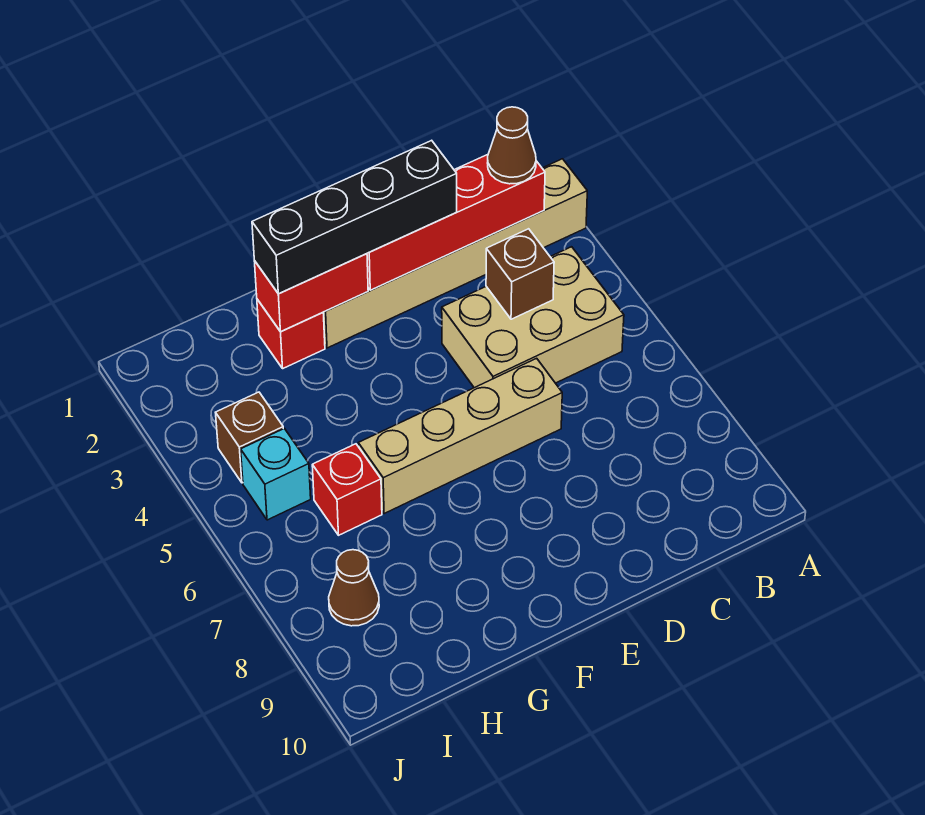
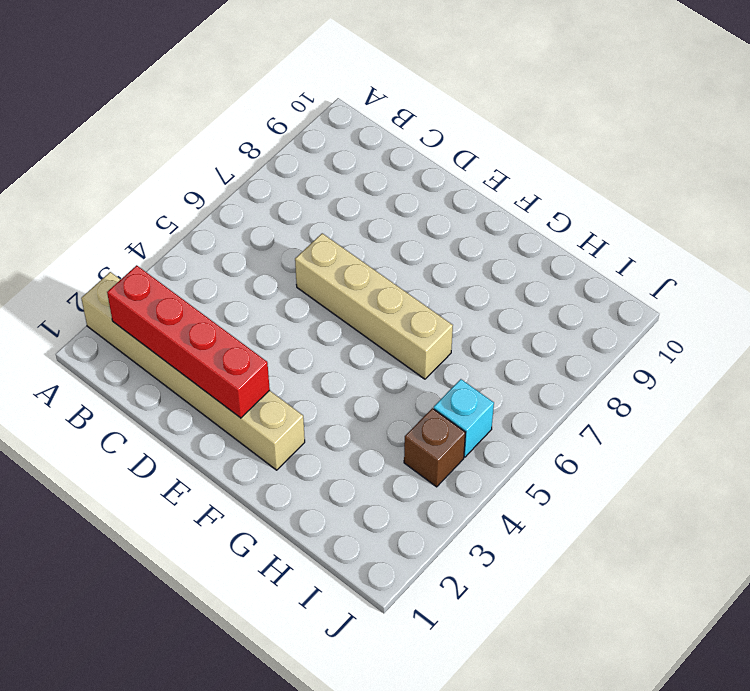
none -> tan 2x3 brick [442,247,624,388]
none -> red 1x1 brick [257,299,325,368]
none -> red 1x1 brick [312,444,382,535]

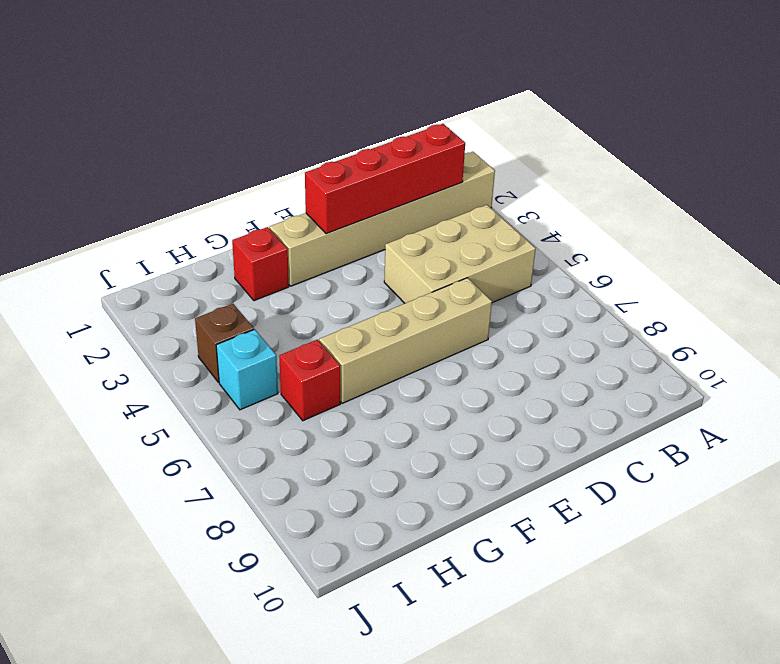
none -> brown 1x1 cone [329,550,379,626]
none -> brown 1x1 brick [486,229,554,319]
none -> red 1x2 brick [254,254,368,332]

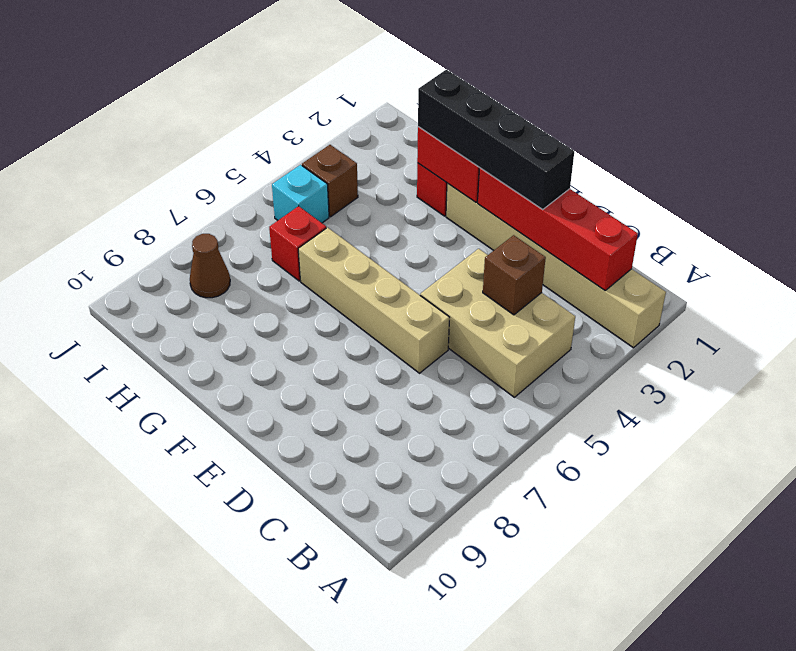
none -> brown 1x1 cone [488,107,536,184]

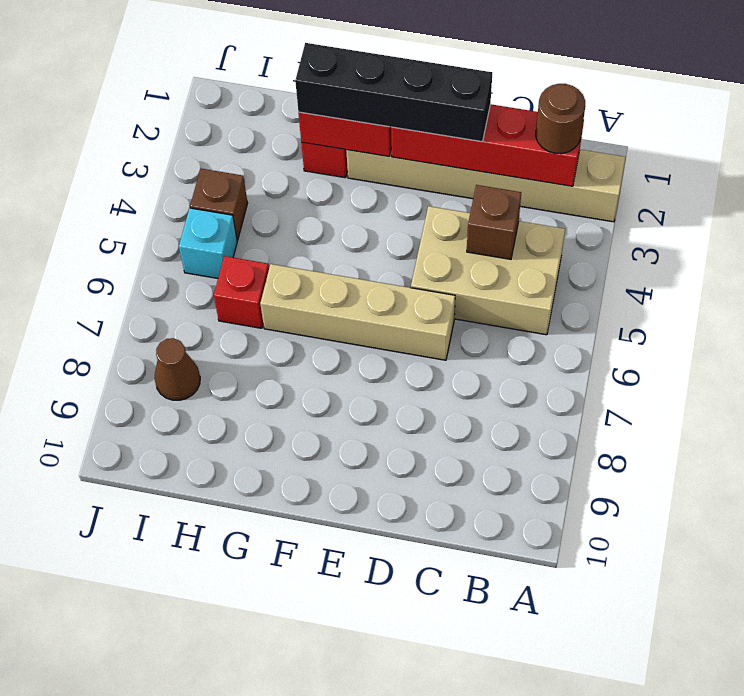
brown 1x1 round brick [536,84,585,154] -> brown 1x1 cone [488,107,536,184]

